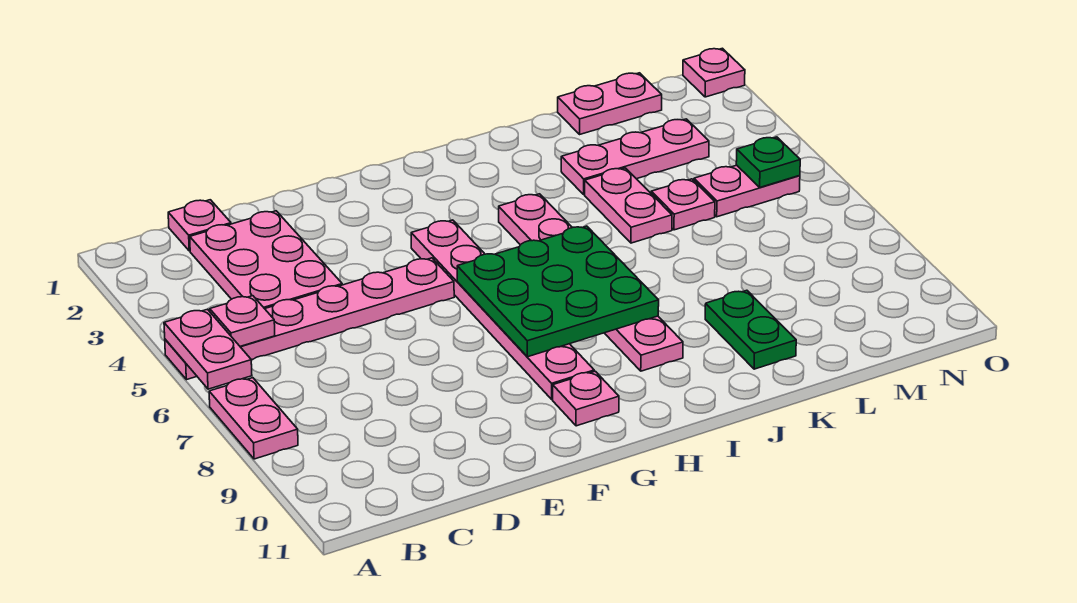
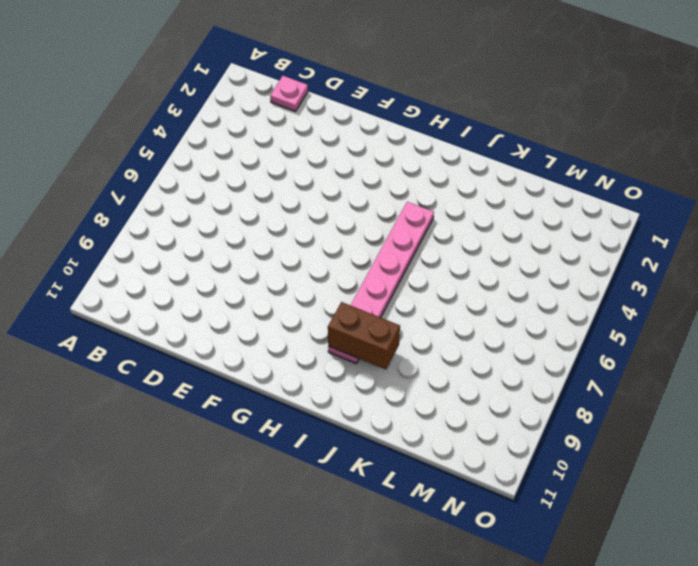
brown 1x2 brick [328,302,400,369] -> none
none -> pink 1x6 plate [165,258,454,380]
none -> pink 1x2 plate [209,378,298,459]
none -> pink 2x3 plate [190,211,342,309]

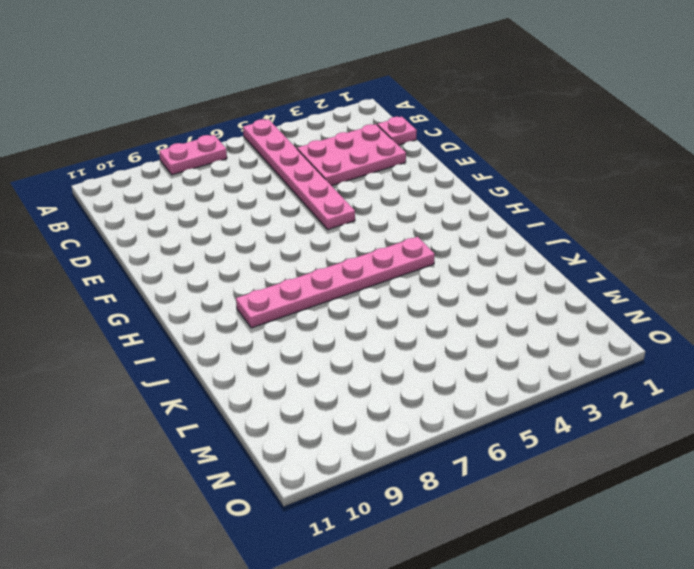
none -> pink 1x6 plate [411,220,594,399]
none -> pink 1x1 plate [553,371,619,426]
none -> pink 1x3 plate [561,119,709,194]

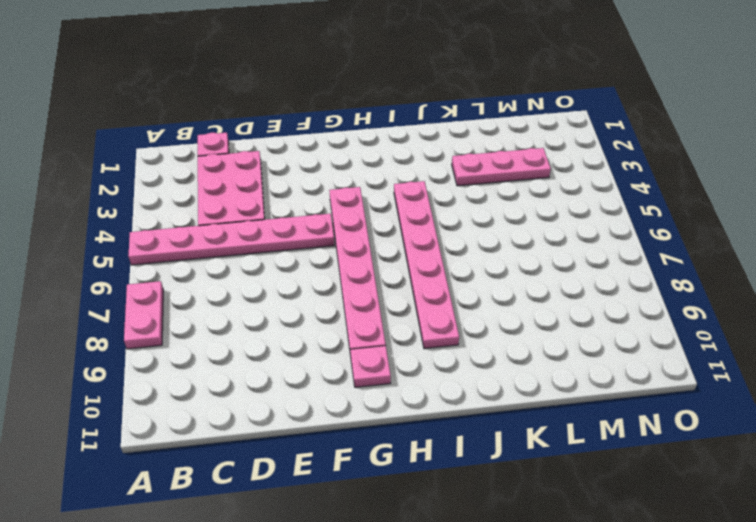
none -> pink 1x2 plate [585,168,672,243]
none -> green 1x2 plate [705,290,796,369]
none -> pink 1x2 plate [558,73,662,134]

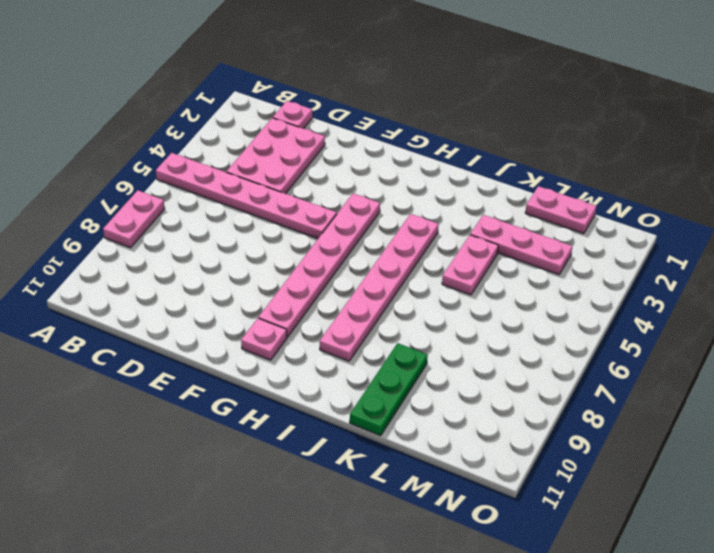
green 1x3 plate [350,343,428,436] -> green 1x2 plate [705,290,796,369]
none -> pink 1x1 plate [651,179,715,230]
none -> pink 1x2 plate [694,165,800,217]
none -> pink 1x1 plate [683,48,745,97]

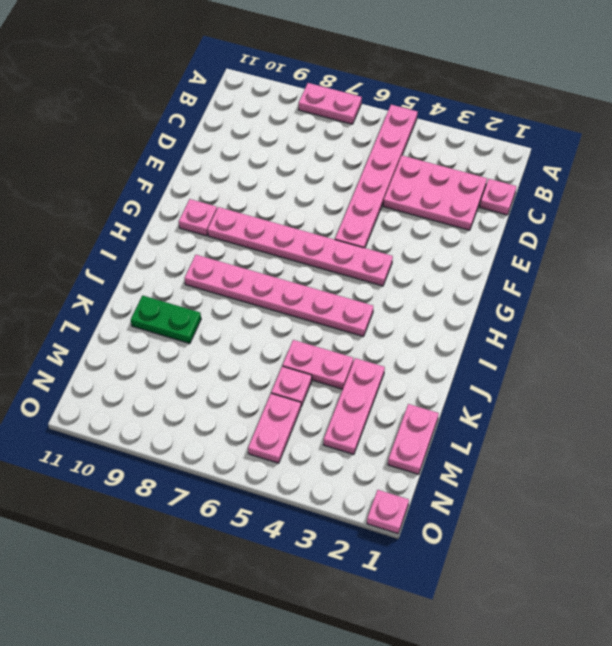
none -> pink 1x2 plate [164,309,252,389]
none -> pink 1x1 plate [210,296,275,347]
none -> green 3x3 plate [457,226,659,357]

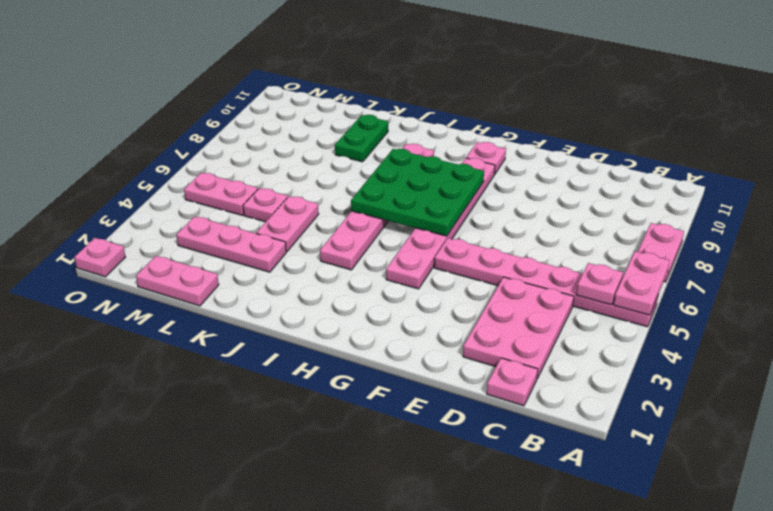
none -> green 1x1 plate [736,137,800,187]

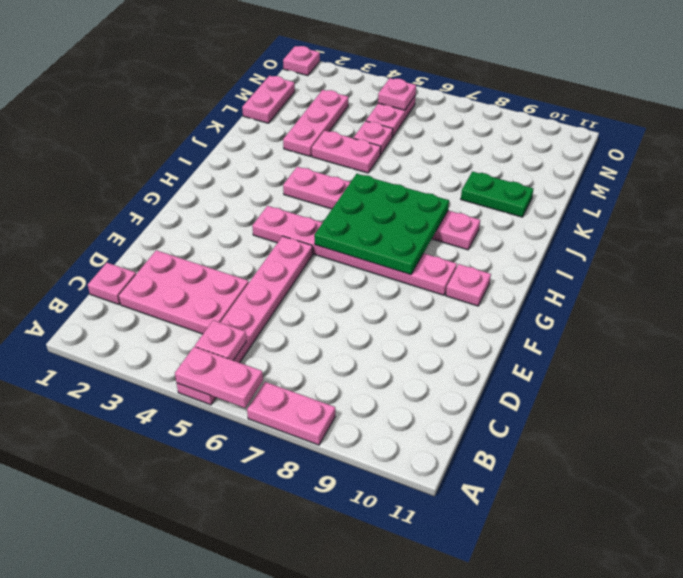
pink 1x1 plate [378,78,416,110] -> green 1x1 plate [736,137,800,187]

